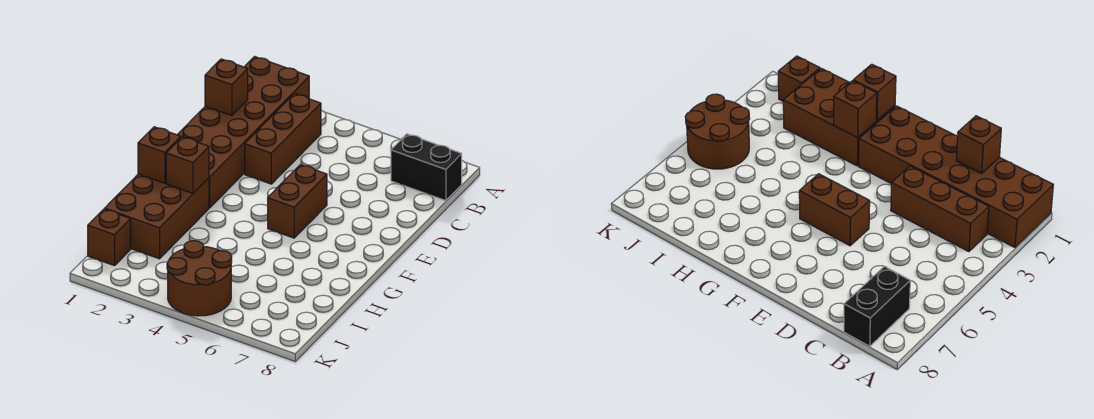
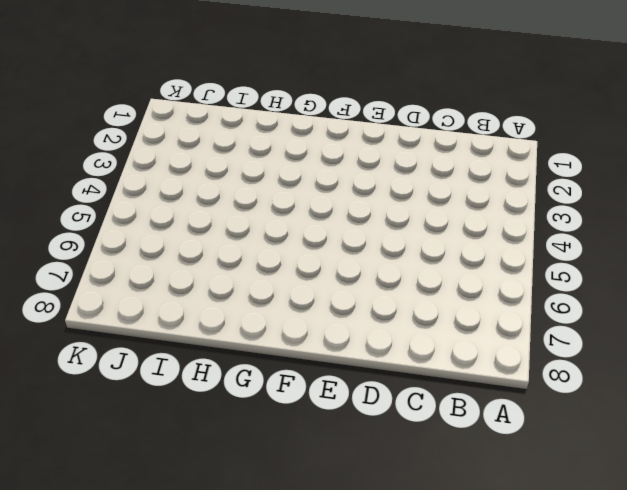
none -> brown 2x6 brick [177,57,309,208]
none -> brown 1x3 brick [245,94,321,184]

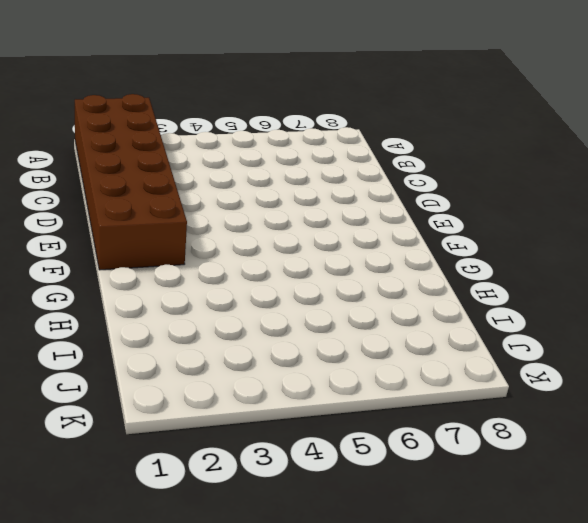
none -> brown 1x3 brick [245,94,321,184]
none -> black 1x2 brick [391,134,462,201]

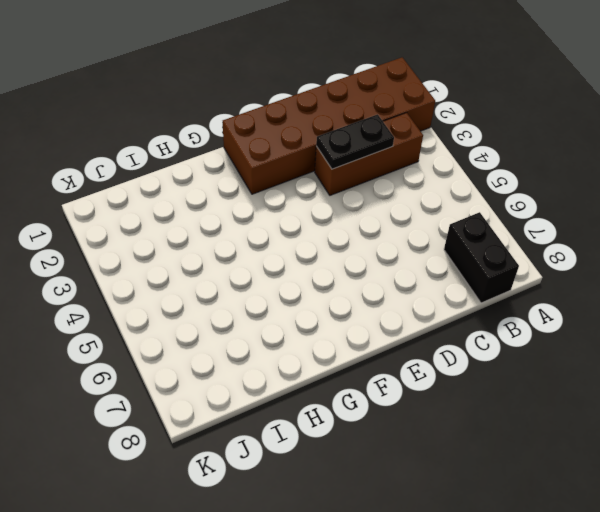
black 1x2 plate [316,114,394,169] -> none
none -> brown 1x2 brick [268,165,327,238]
none -> brown 2x3 brick [105,174,209,259]

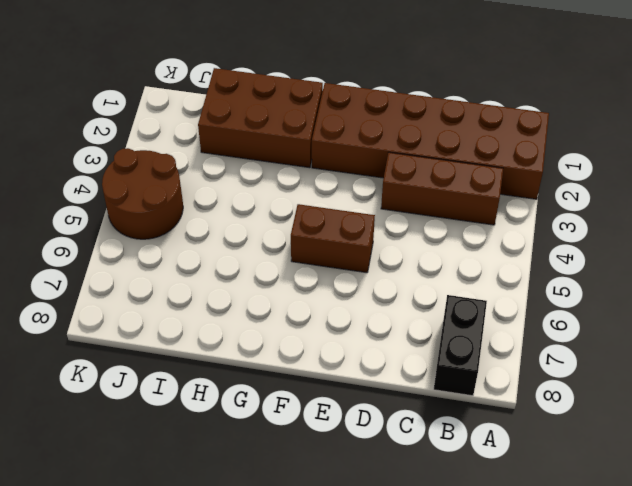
none -> brown 1x1 brick [88,209,131,266]
none -> brown 1x1 brick [205,59,248,116]

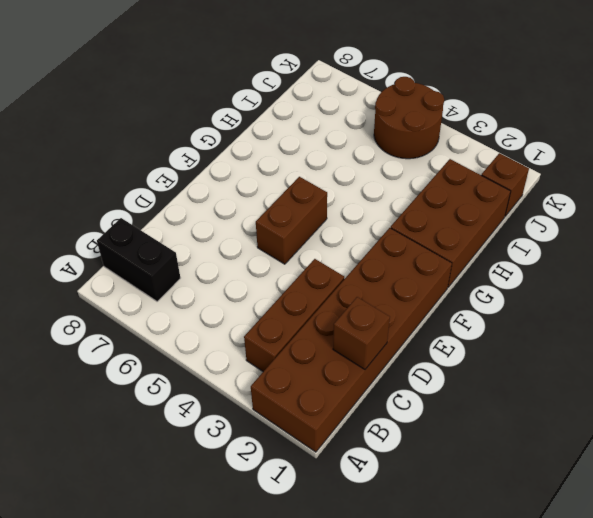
none -> brown 1x1 brick [138,127,181,183]
none -> brown 1x1 brick [166,137,209,193]

